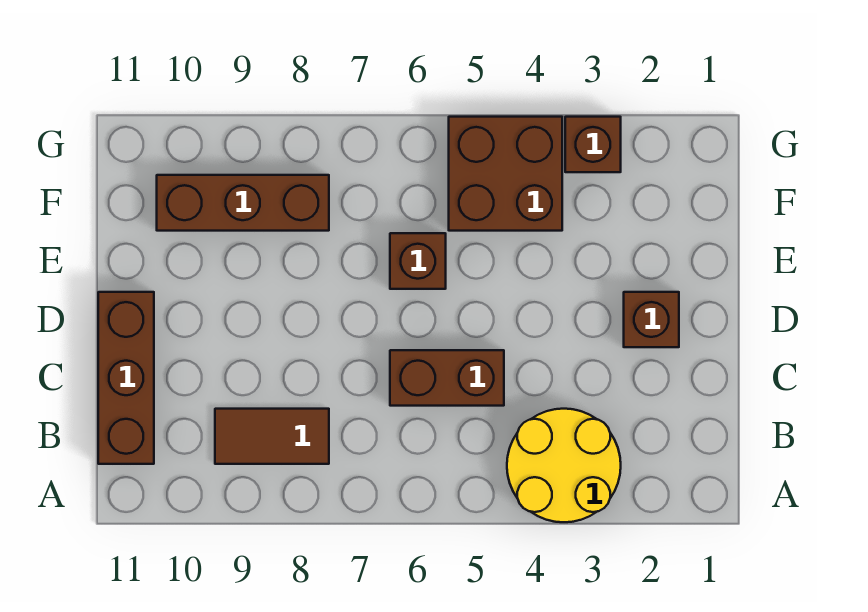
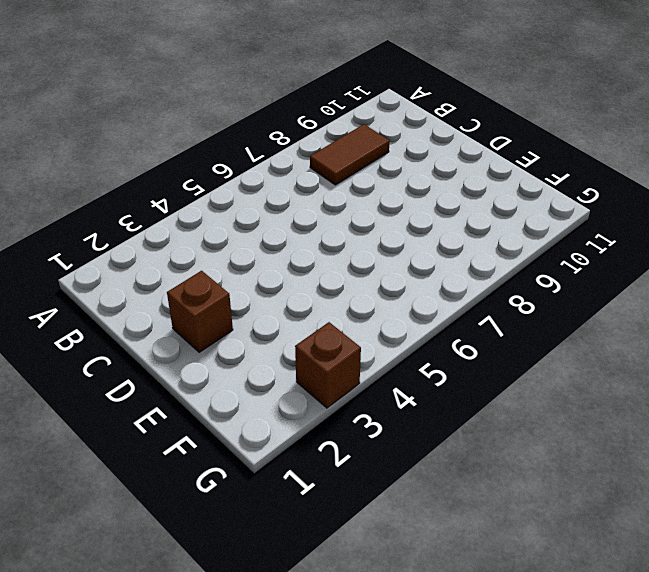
none -> yellow 2x2 round brick [507,409,621,522]
none -> brown 1x3 brick [98,292,154,464]

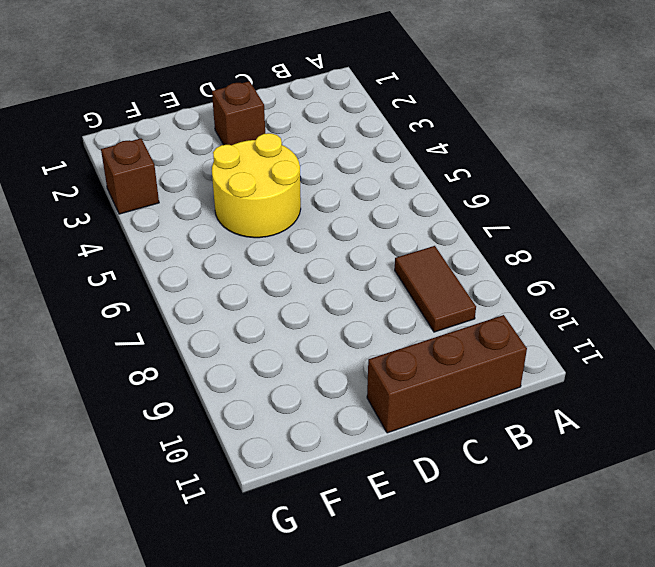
yellow 2x2 round brick [212,133,301,238] -> yellow 2x2 round brick moved to [507,409,621,522]
none -> brown 1x2 brick [390,350,504,406]
none -> brown 1x1 brick [390,233,446,289]

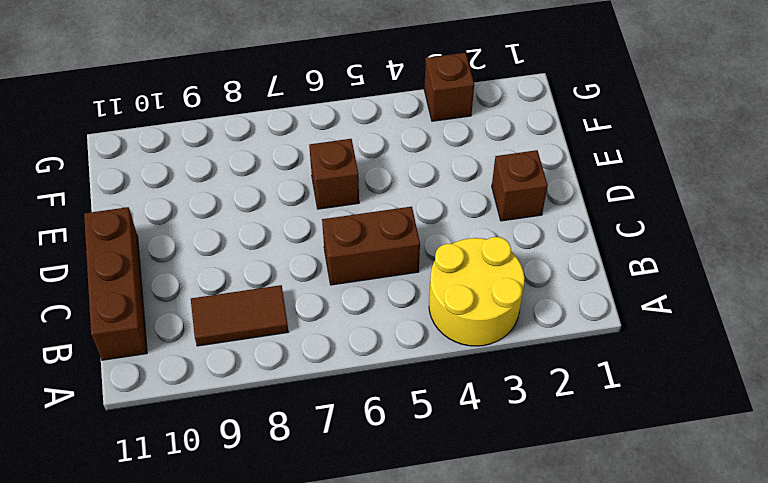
none -> brown 2x2 brick [449,117,562,231]
none -> brown 1x3 brick [157,175,329,231]

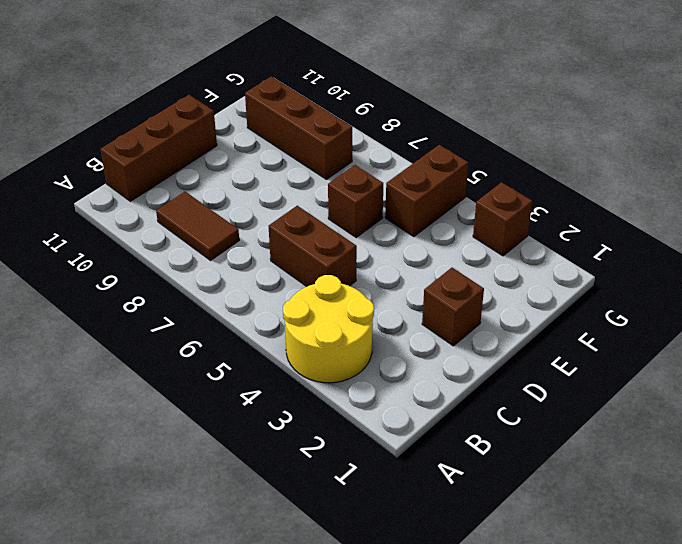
brown 1x2 brick [385,145,468,237] -> brown 2x2 brick [449,117,562,231]

